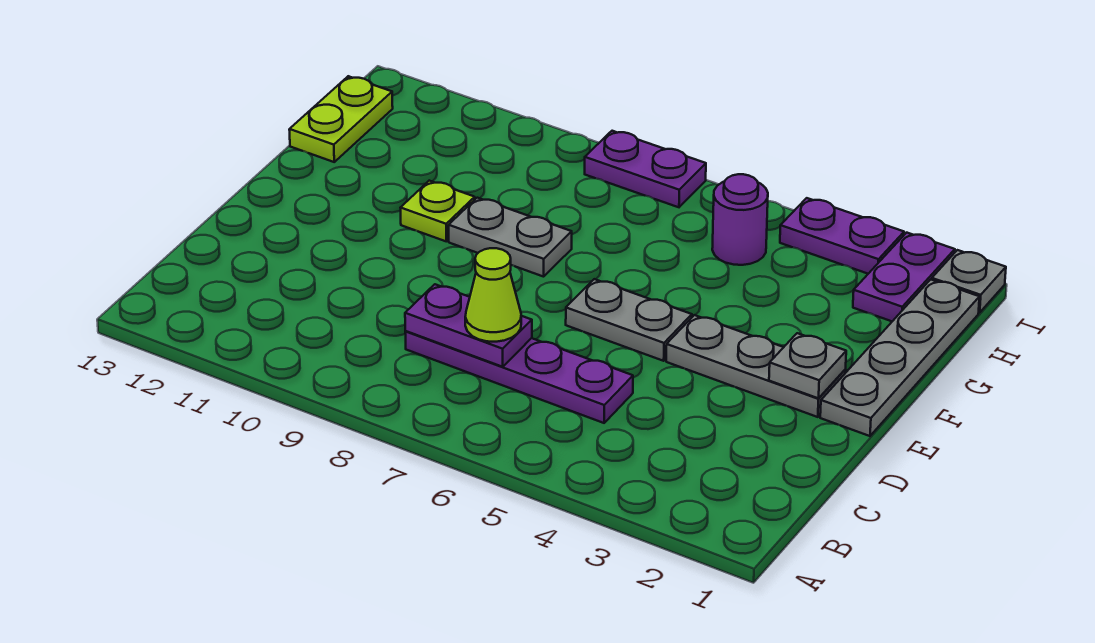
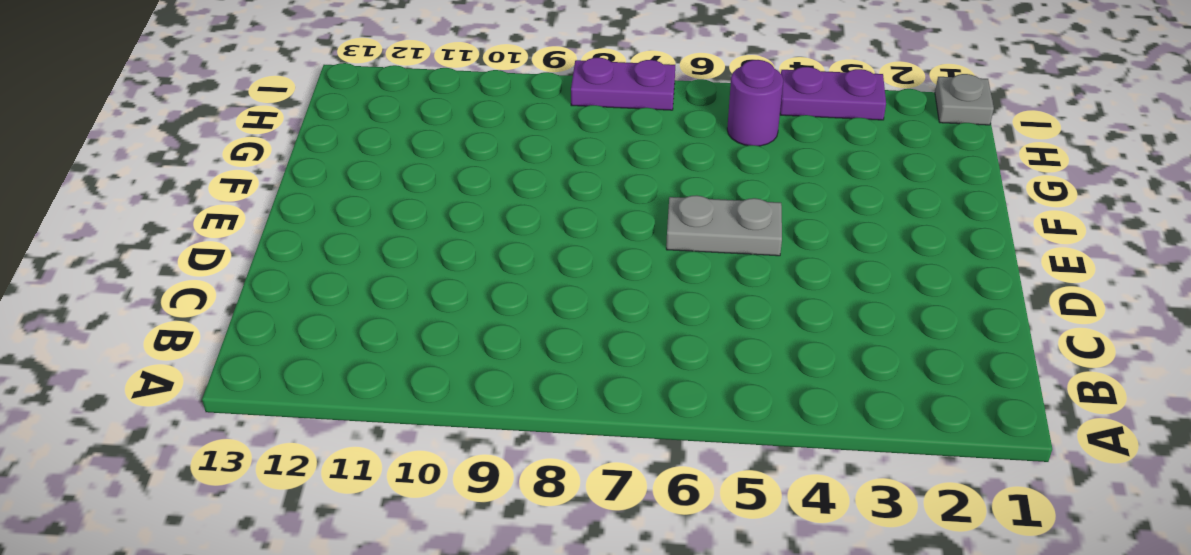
none -> purple 1x4 plate [405,331,633,423]
none -> grey 1x4 plate [820,279,979,436]
none -> grey 1x3 plate [666,315,845,417]

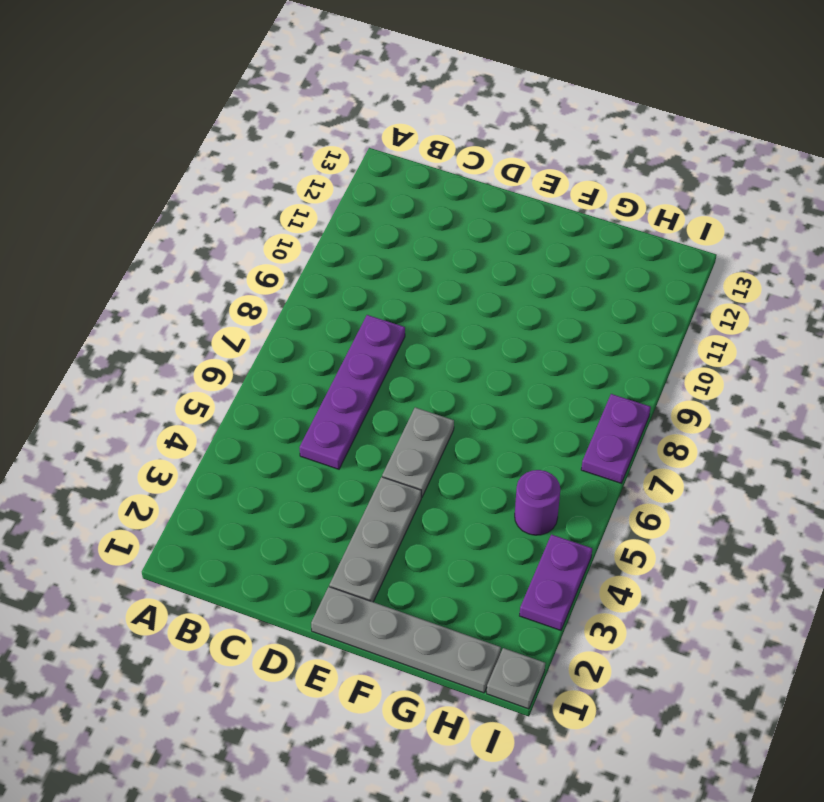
none -> grey 1x2 plate [449,198,572,277]
none -> lime 1x1 plate [401,181,475,242]
none -> lime 1x2 plate [289,76,393,162]

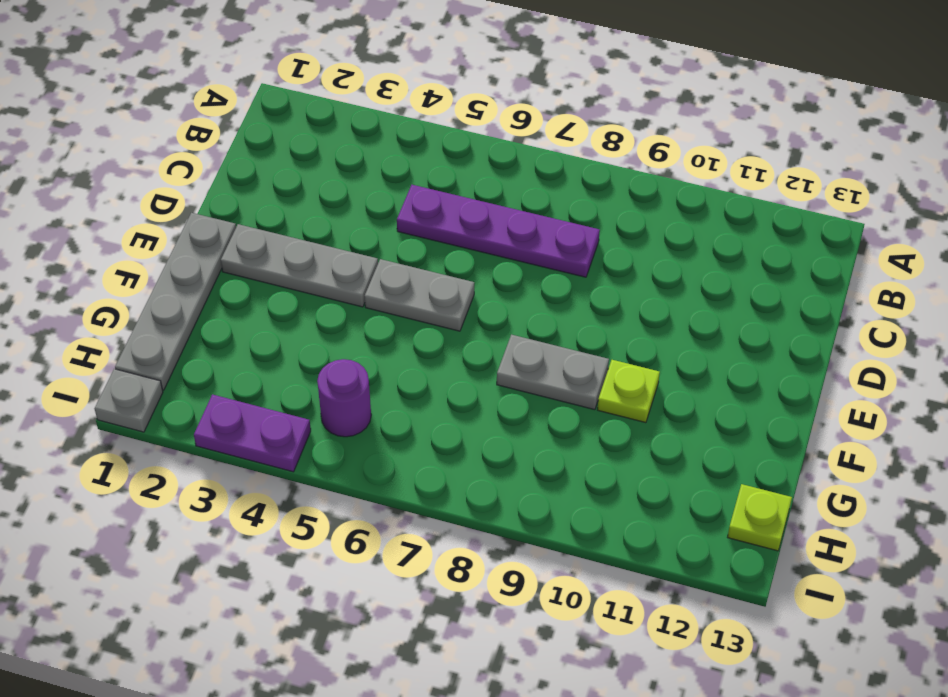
lime 1x1 plate [728,484,792,551] -> lime 1x2 plate [289,76,393,162]
none -> purple 1x2 plate [853,233,955,321]
none -> purple 1x2 plate [585,131,706,207]
none -> purple 1x2 plate [405,284,532,367]

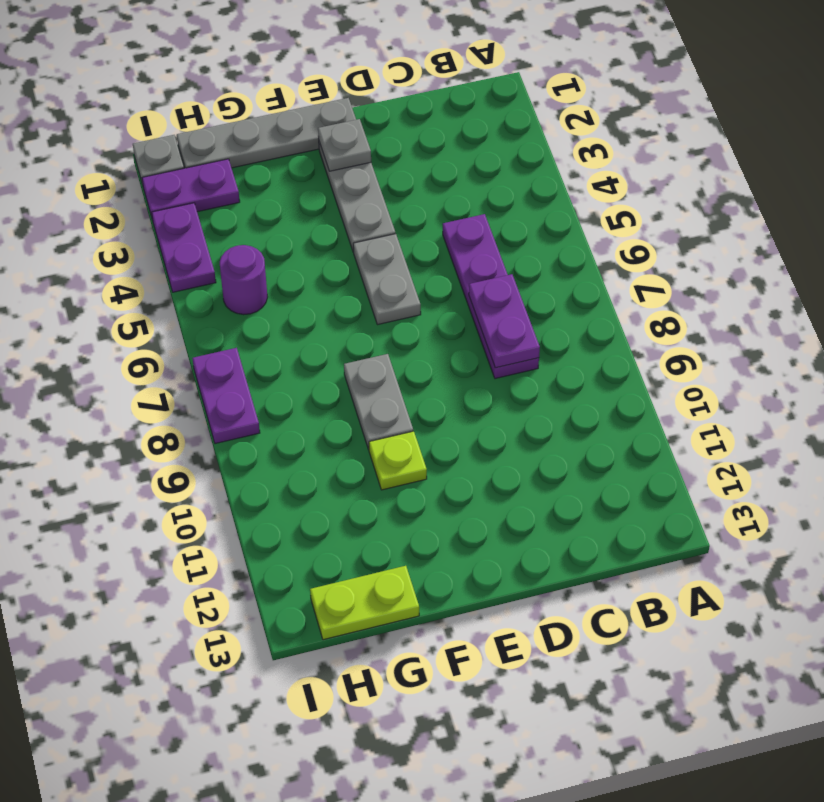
none -> lime 1x1 cone [465,248,521,342]

